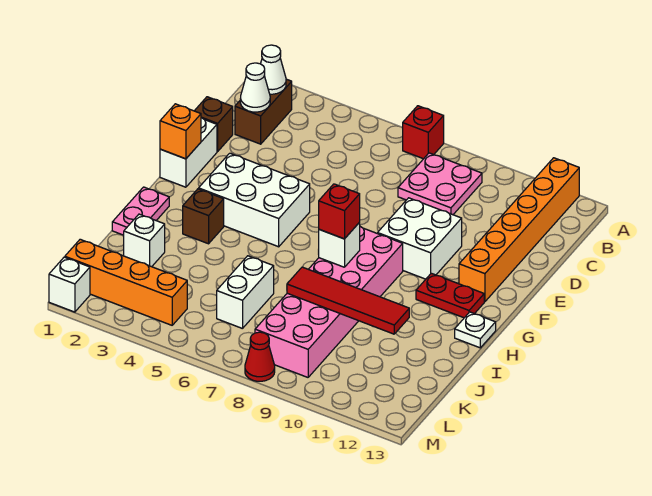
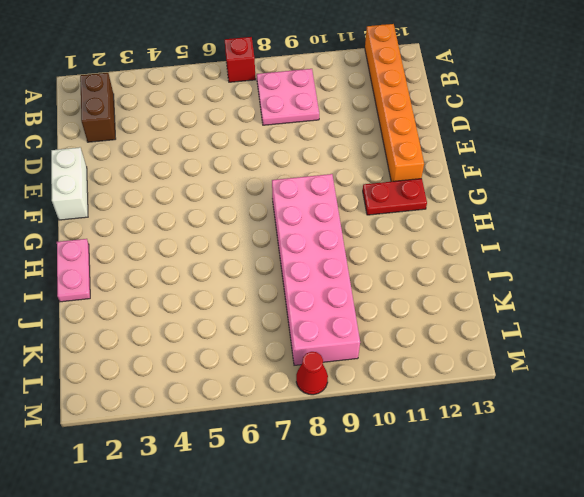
none -> brown 1x1 brick [195,97,233,152]
none -> white 2x2 brick [378,198,462,279]
none -> white 2x3 brick [199,153,310,247]

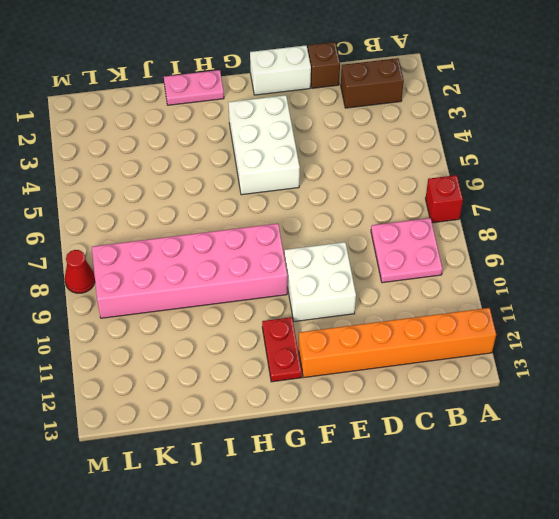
none -> brown 1x1 brick [183,189,224,244]
none -> white 1x1 plate [455,312,496,348]
none -> white 1x1 brick [124,214,165,267]

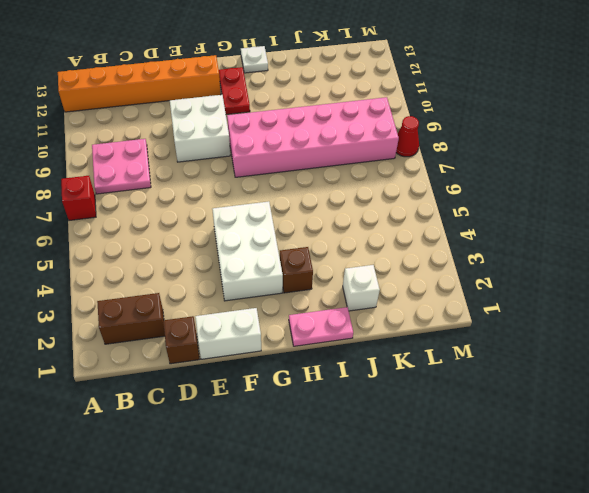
none -> white 1x2 brick [217,256,274,329]
none -> orange 1x4 brick [65,239,187,325]
none -> white 1x1 brick [49,257,90,312]

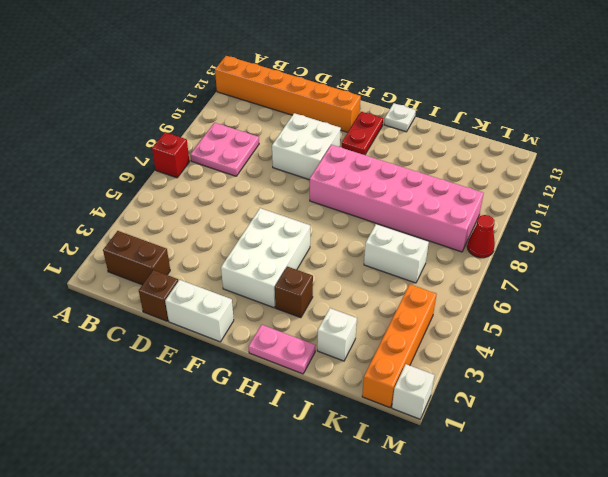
none -> white 1x1 cone [261,45,286,94]
none -> white 1x1 cone [240,63,270,112]
none -> orange 1x1 brick [160,104,201,159]

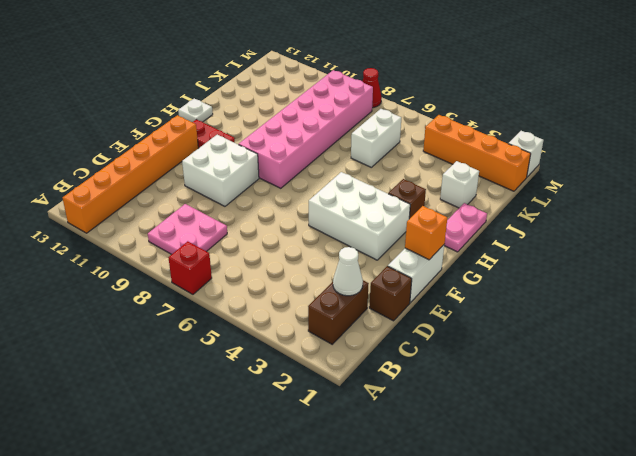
none -> white 1x1 cone [261,45,286,94]
none -> white 1x1 brick [318,223,360,267]
none -> red 1x4 tile [287,267,409,334]

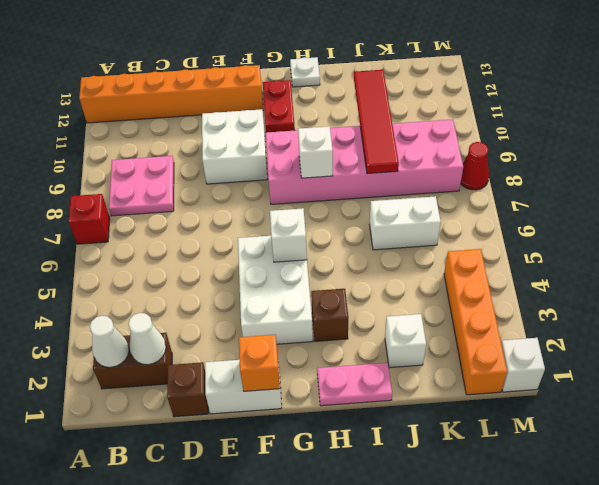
white 1x1 brick [270,208,307,262] -> none
none -> red 1x1 brick [319,184,360,239]

